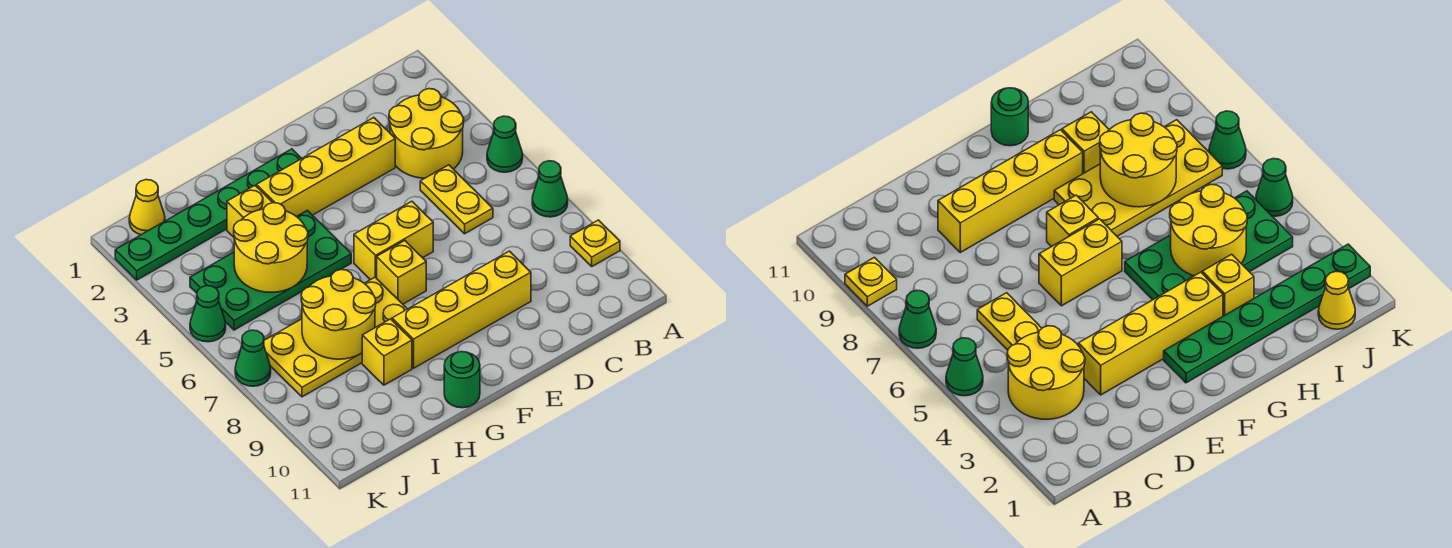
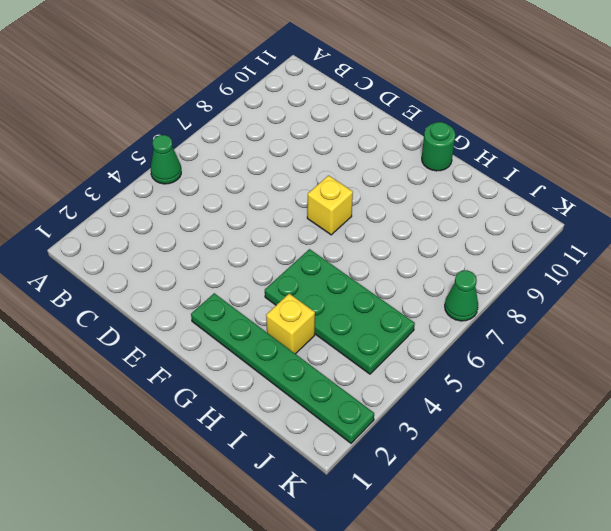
none -> green 1x1 cone [532,161,568,217]
none -> yellow 1x1 plate [570,220,620,266]
none -> yellow 2x2 round brick [389,89,464,178]

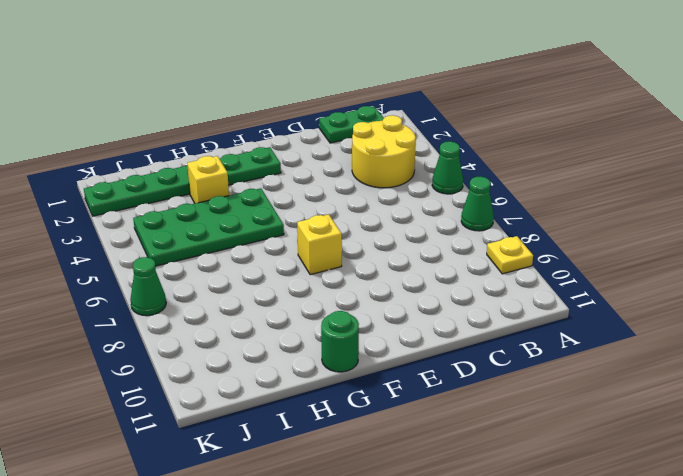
green 1x2 plate [319,106,384,143] -> none
none -> yellow 1x2 plate [420,165,493,234]
none -> yellow 1x4 brick [257,118,395,216]
none -> yellow 1x4 brick [392,251,531,368]

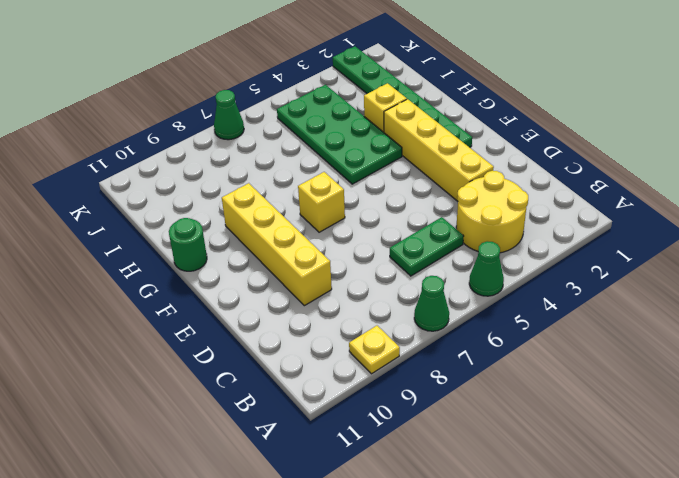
green 1x2 plate [390,217,464,276] -> yellow 1x2 plate [420,165,493,234]
none -> yellow 1x2 brick [354,201,433,280]
none -> yellow 2x4 plate [264,277,407,397]
none -> yellow 1x1 brick [362,319,412,385]

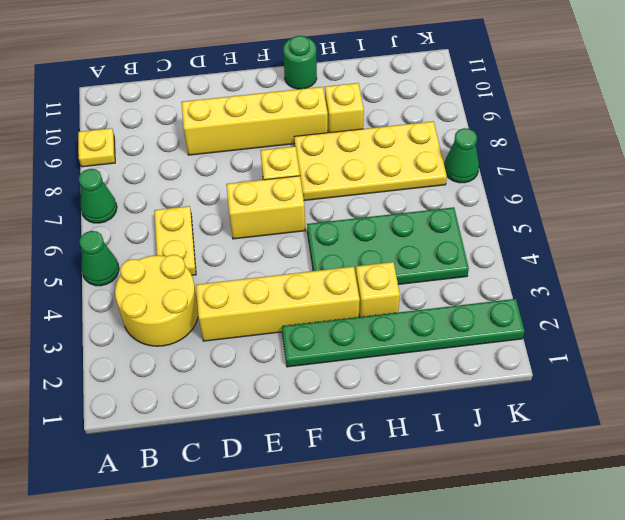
none -> yellow 1x1 cone [129,180,165,235]
none -> green 1x1 cone [190,286,226,342]
none -> yellow 2x2 round brick [234,203,308,292]

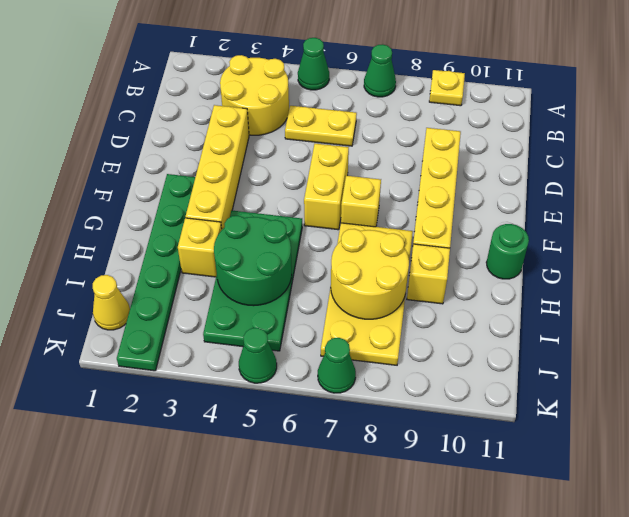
green 2x2 round brick [214,216,292,306] -> yellow 2x2 round brick [234,203,308,292]

